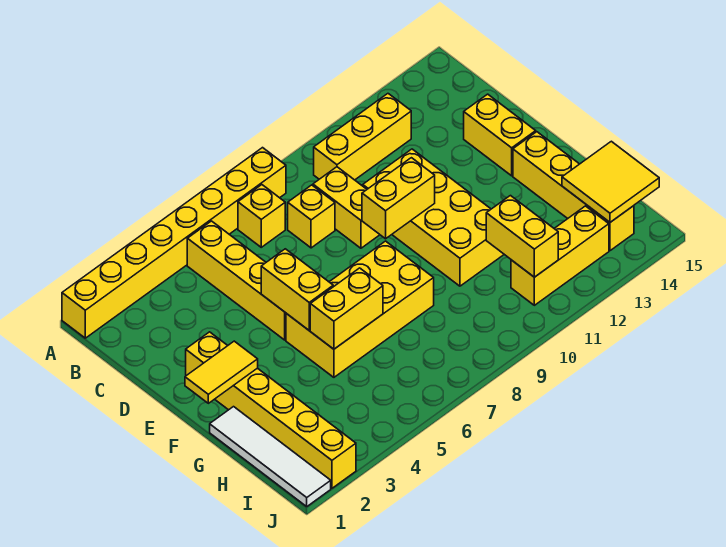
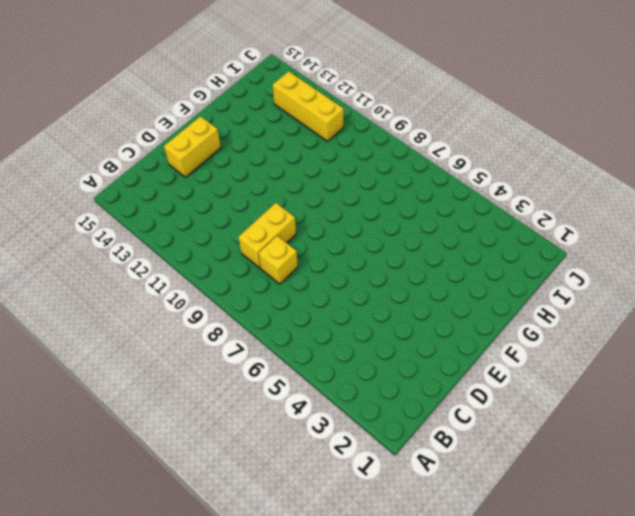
none -> yellow 1x8 brick [62,148,286,338]
none -> yellow 1x4 brick [187,221,286,340]
none -> yellow 1x1 brick [238,185,285,247]

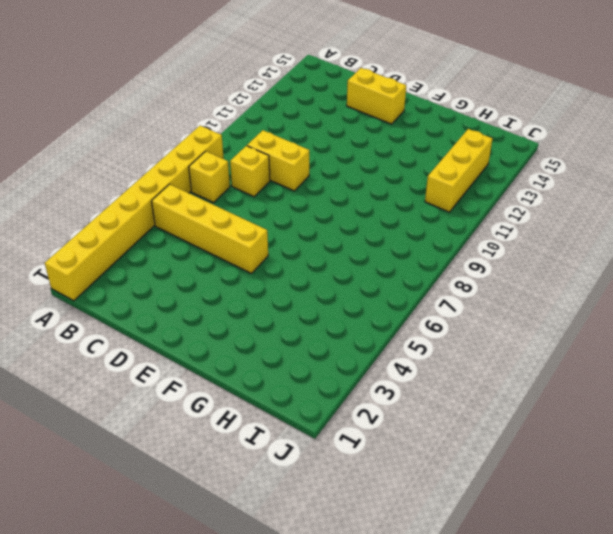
none -> yellow 1x3 brick [314,94,411,180]
none -> yellow 2x4 brick [363,149,504,286]
none -> yellow 1x6 brick [186,332,356,488]

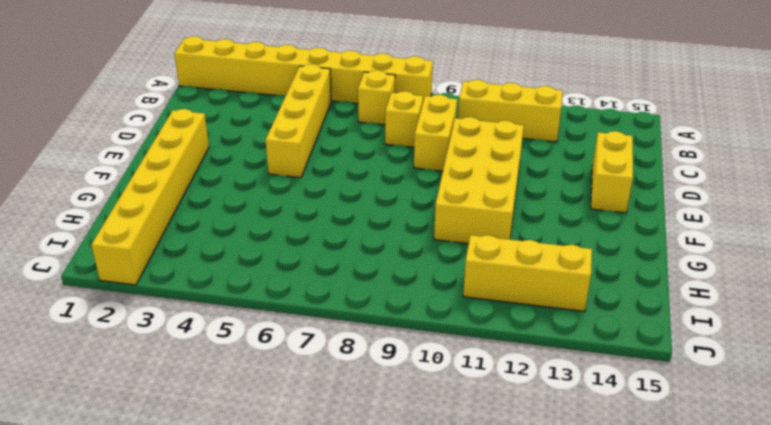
none -> yellow 2x4 brick [286,241,434,377]
none -> yellow 1x4 brick [513,132,634,251]
none -> white 1x4 tile [210,407,331,506]

